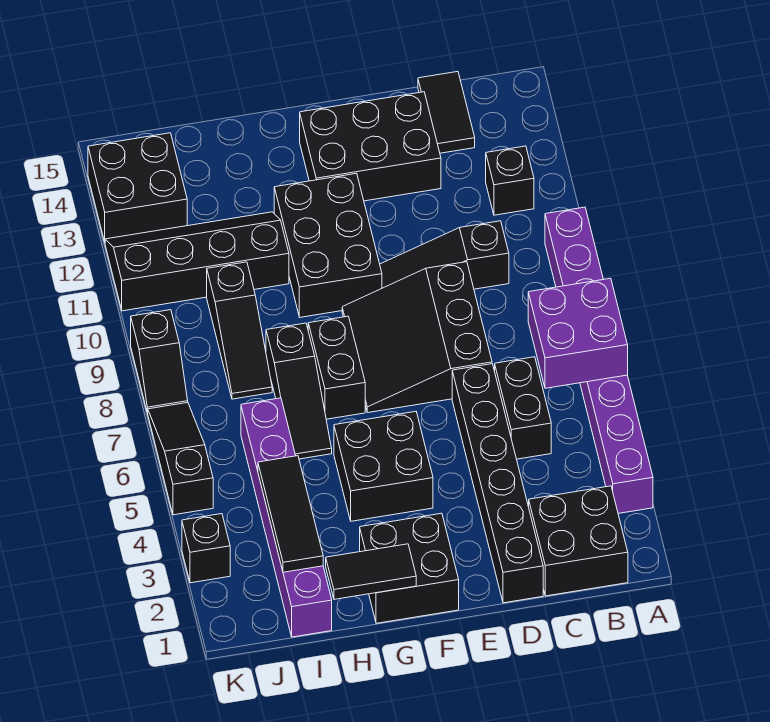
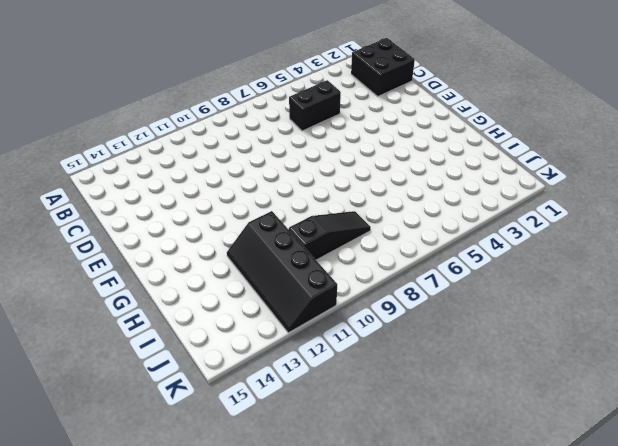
none -> purple 1x8 brick [545,207,653,514]
none -> black 1x1 brick [486,146,534,215]
none -> black 1x3 slope [380,221,509,289]

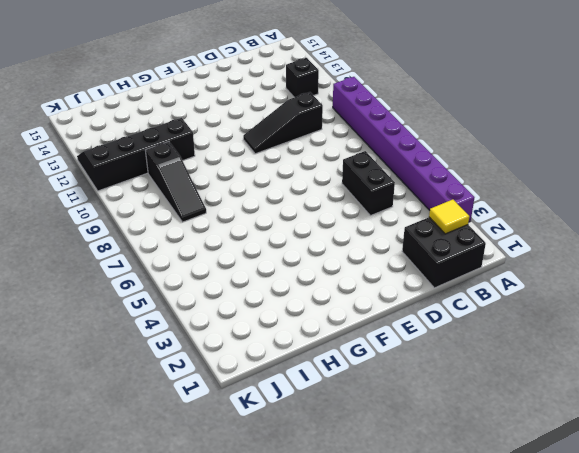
yellow 1x1 tile [429,200,469,234] -> none
none -> black 1x2 tile [418,72,475,153]
none -> black 1x6 brick [452,364,543,603]
none -> black 3x3 slope [342,262,492,413]

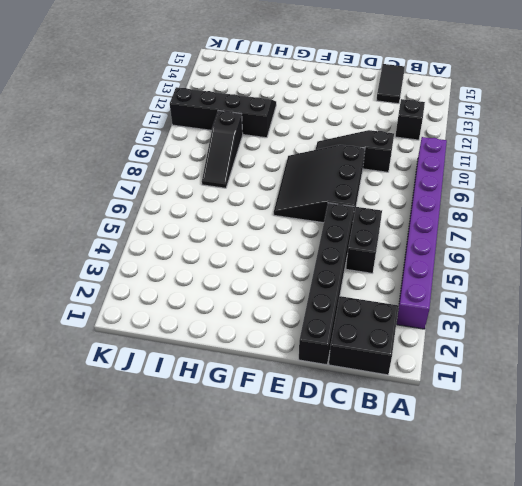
none -> black 2x3 brick [300,92,441,201]
none -> black 2x2 brick [360,513,459,623]
none -> black 2x2 brick [334,411,433,521]

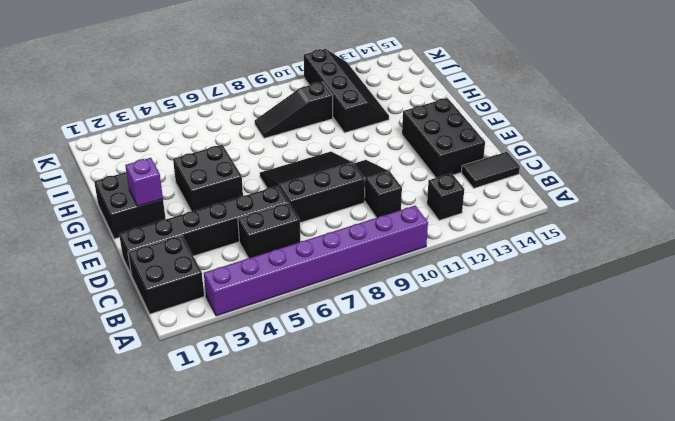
purple 1x1 brick [125,158,163,206] -> none
none -> black 2x3 brick [274,173,382,317]
none -> black 1x2 brick [308,316,365,419]
none -> black 1x3 slope [266,323,332,459]

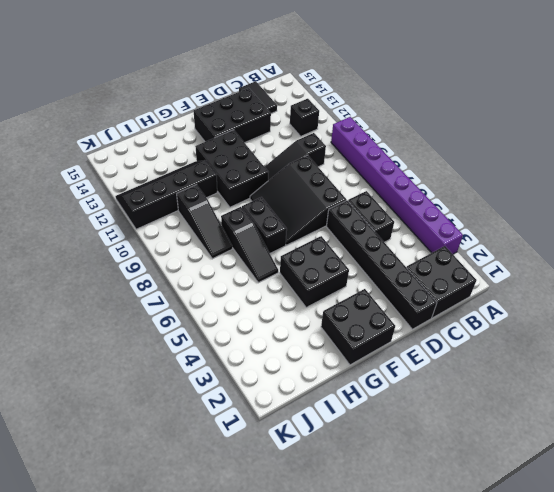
none -> purple 1x6 brick [241,398,332,637]
none -> black 2x2 brick [88,133,187,242]
none -> black 1x1 brick [182,514,230,583]

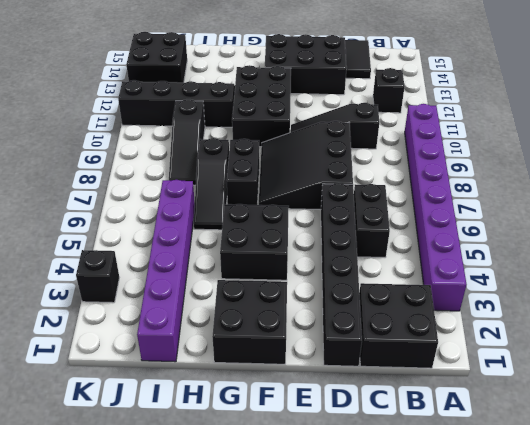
none -> black 1x3 slope [148,403,213,515]
none -> black 1x2 slope [131,310,188,413]
none -> purple 2x2 brick [528,278,628,388]

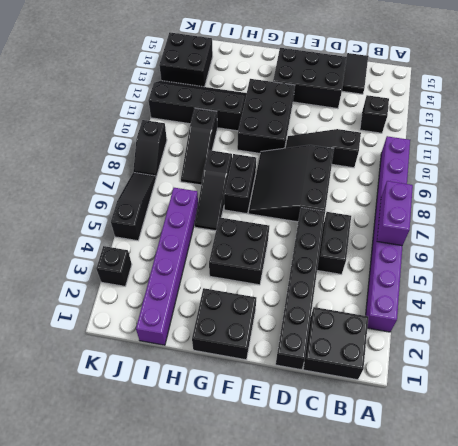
purple 1x2 brick [377,181,413,246] -> purple 2x2 brick [528,278,628,388]
none -> black 1x2 tile [326,544,416,599]
none -> black 1x3 tile [258,456,323,572]

